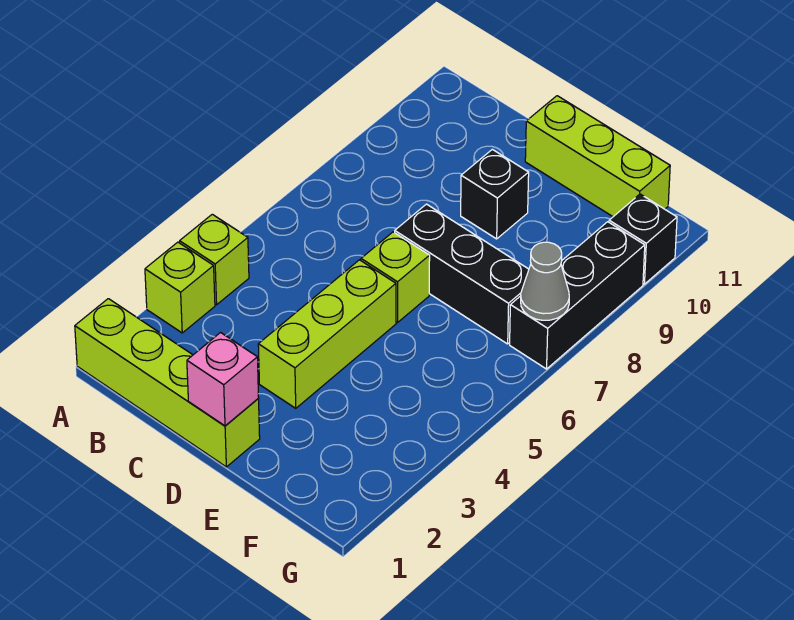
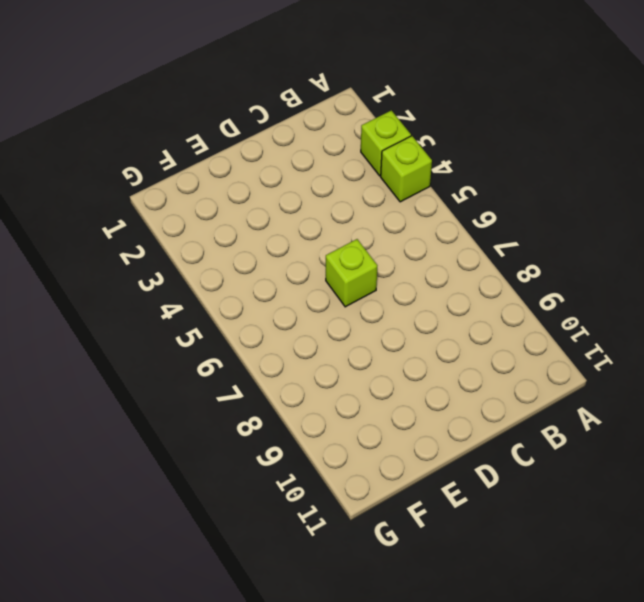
none -> lime 1x4 brick [75,299,260,467]
none -> lime 1x3 brick [258,260,396,408]
none -> black 1x3 brick [395,204,529,344]

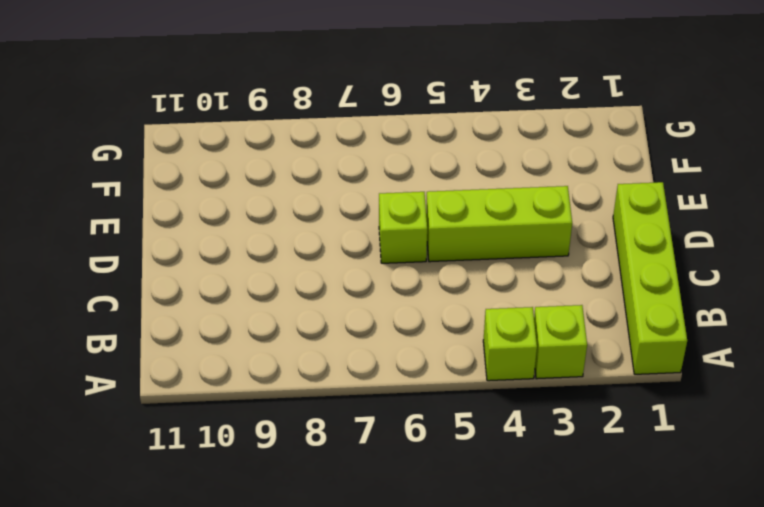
none -> black 1x3 brick [395,204,529,344]
none -> black 1x1 brick [461,149,529,239]
none -> lime 1x3 brick [525,96,670,217]

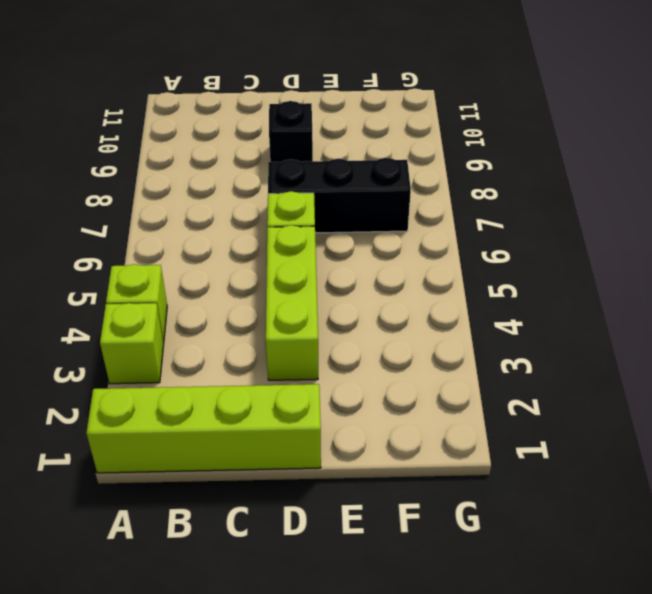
none -> lime 1x3 brick [525,96,670,217]
none -> black 1x3 brick [510,222,645,369]
none -> black 1x1 brick [609,194,677,284]

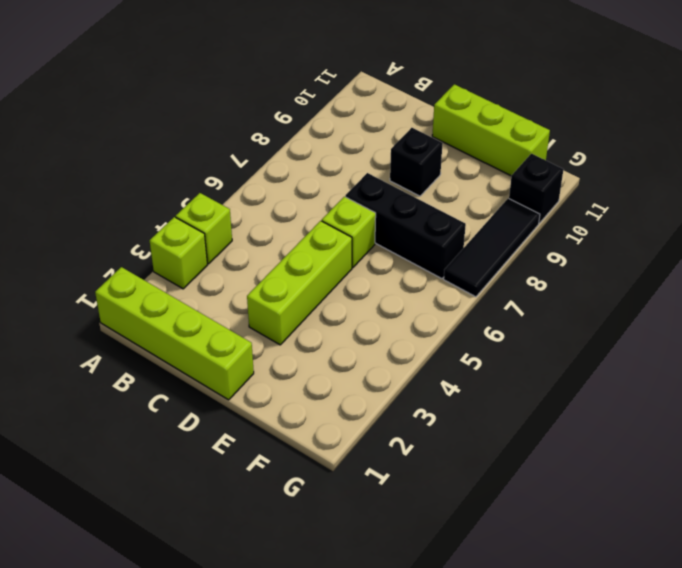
black 1x3 tile [444,198,540,297] -> black 1x3 brick [510,222,645,369]
none -> pink 1x1 brick [187,333,259,426]
none -> grey 1x1 cone [521,242,569,320]

